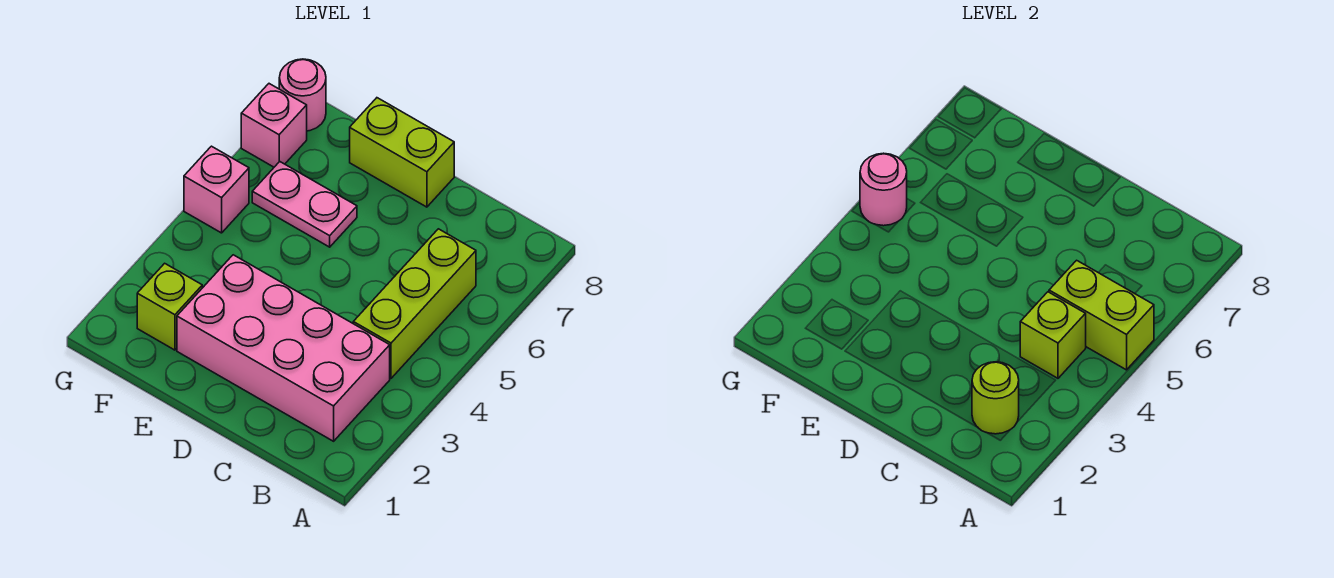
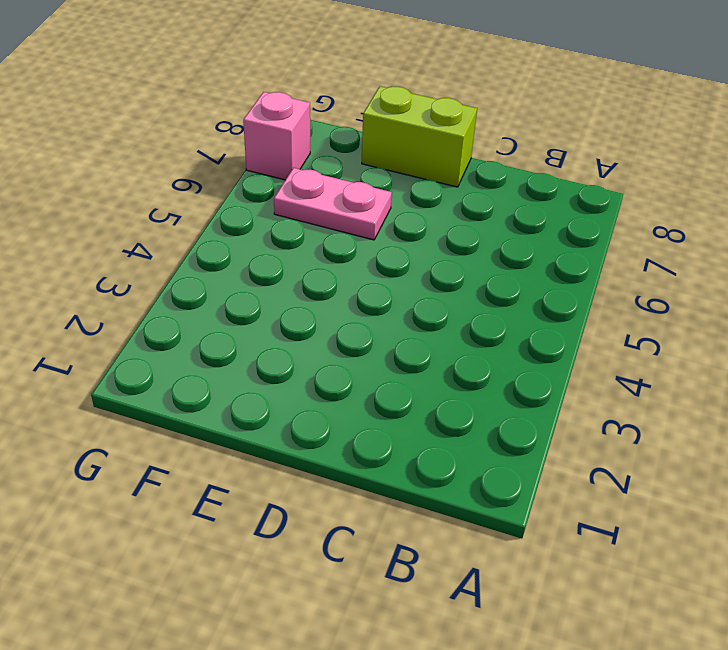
none -> pink 2x4 brick [177,255,390,441]
none -> lime 1x3 brick [353,229,476,378]
none -> lime 1x1 brick [137,263,202,350]

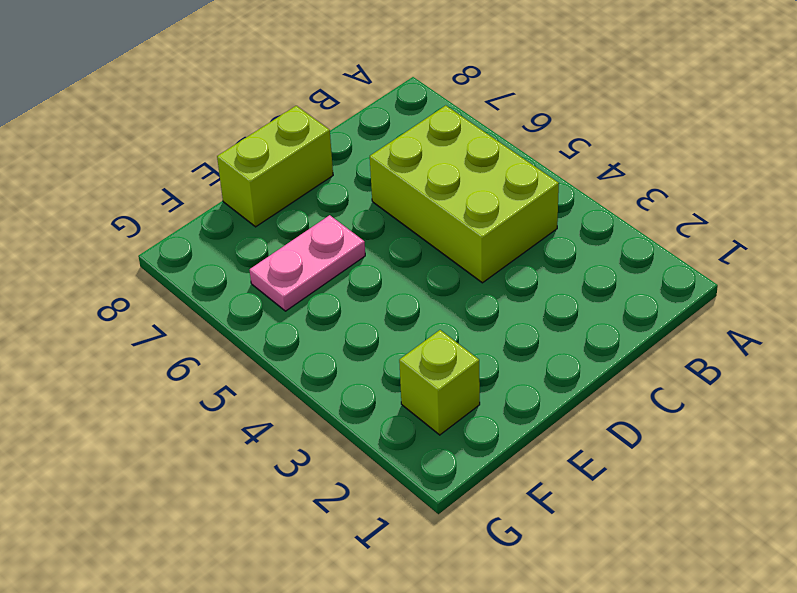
lime 2x3 brick [370,105,559,283] -> lime 1x3 brick [353,229,476,378]
none -> pink 2x4 brick [177,255,390,441]
none -> pink 1x1 brick [184,146,249,233]
none -> pink 1x1 brick [241,84,307,167]

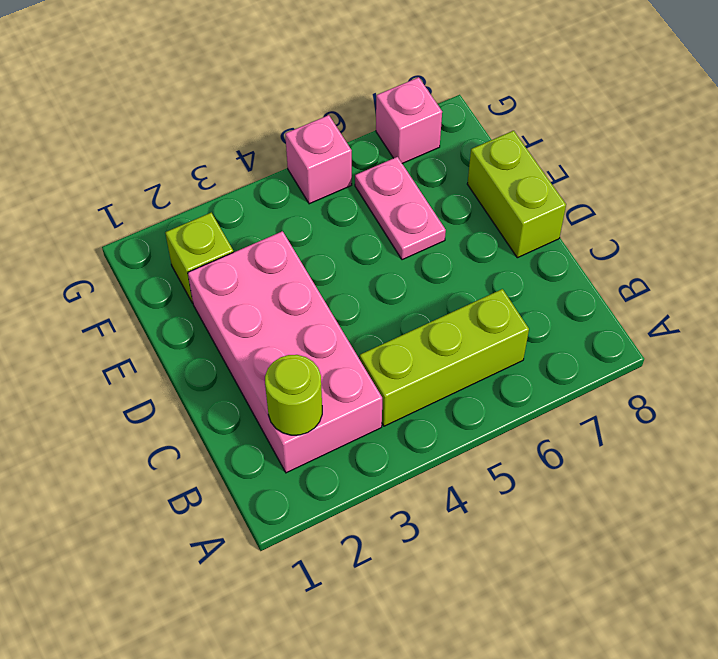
none -> pink 1x1 round brick [279,59,326,131]
none -> lime 1x2 brick [1049,260,1154,370]
none -> lime 1x1 brick [1020,292,1086,378]

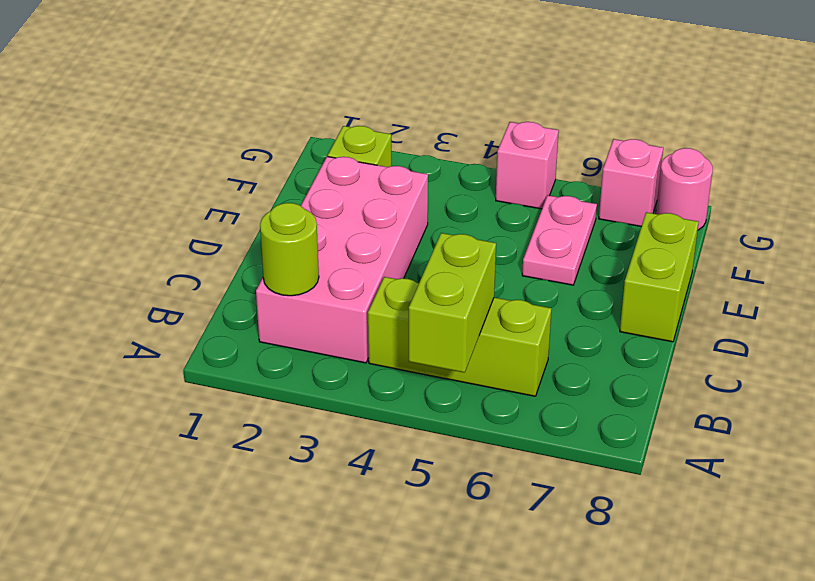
none -> lime 1x1 brick [1020,292,1086,378]
none -> pink 1x1 round brick [860,153,907,226]

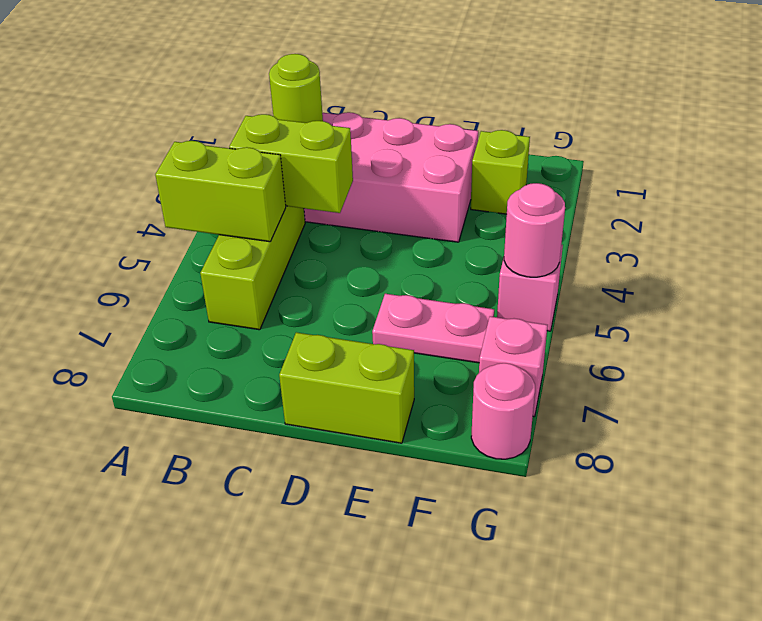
lime 1x2 brick [229,114,353,213] -> lime 1x1 brick [1020,292,1086,378]

